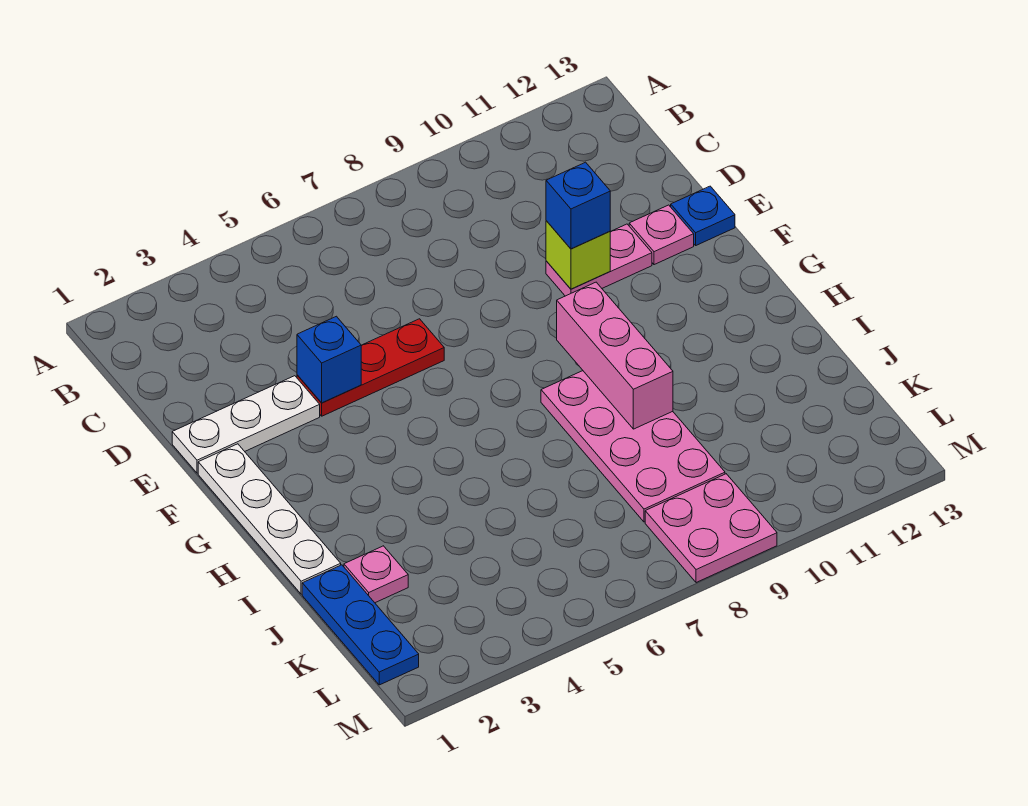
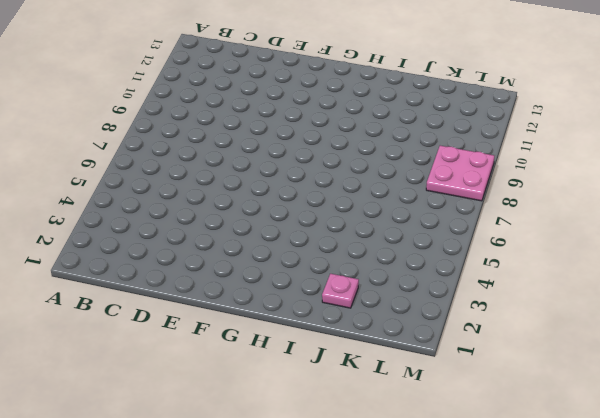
none -> white 1x3 plate [172,376,320,473]
none -> red 1x3 plate [297,319,444,416]
none -> pink 1x2 plate [546,224,652,296]

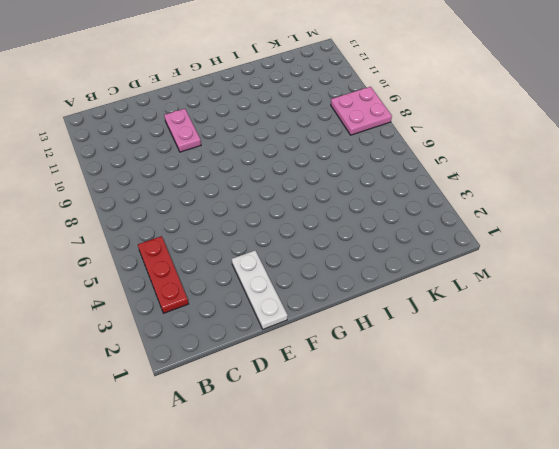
red 1x3 plate [138,236,189,313] -> red 1x3 plate moved to [297,319,444,416]
none -> pink 1x1 plate [629,205,694,265]
none -> blue 1x1 plate [671,186,735,245]
none -> white 1x4 plate [198,444,341,594]

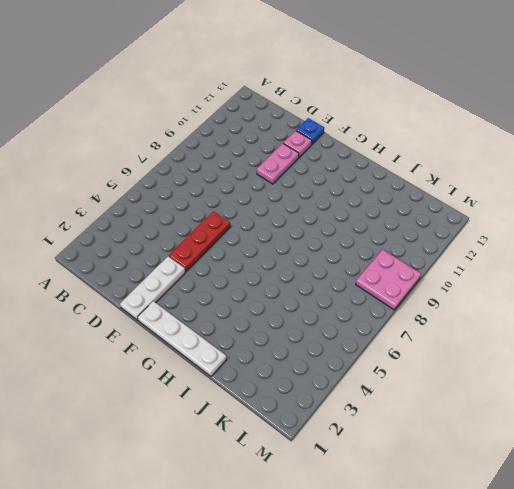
none -> pink 2x4 plate [541,371,725,522]
none -> blue 1x3 plate [302,565,419,685]
none -> pink 1x1 plate [344,546,408,603]

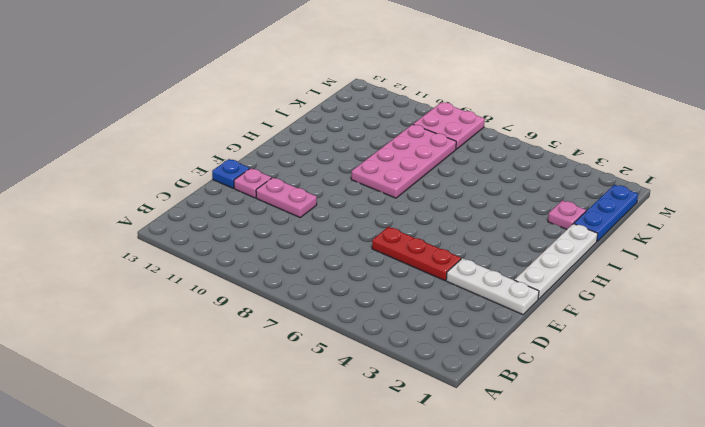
none -> blue 1x1 brick [297,316,361,403]
none -> lime 1x1 brick [546,221,610,289]
none -> pink 1x3 brick [557,282,673,429]

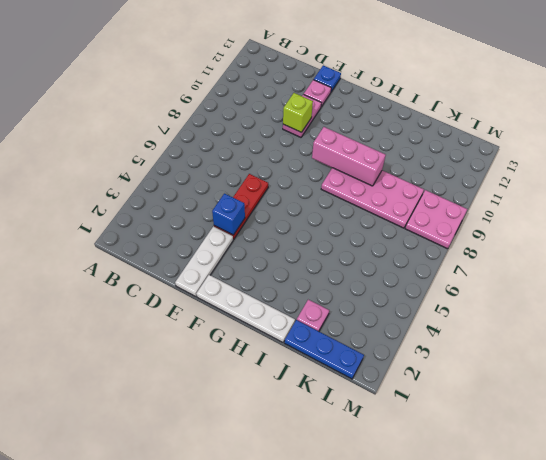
none -> blue 1x1 brick [546,162,610,249]

